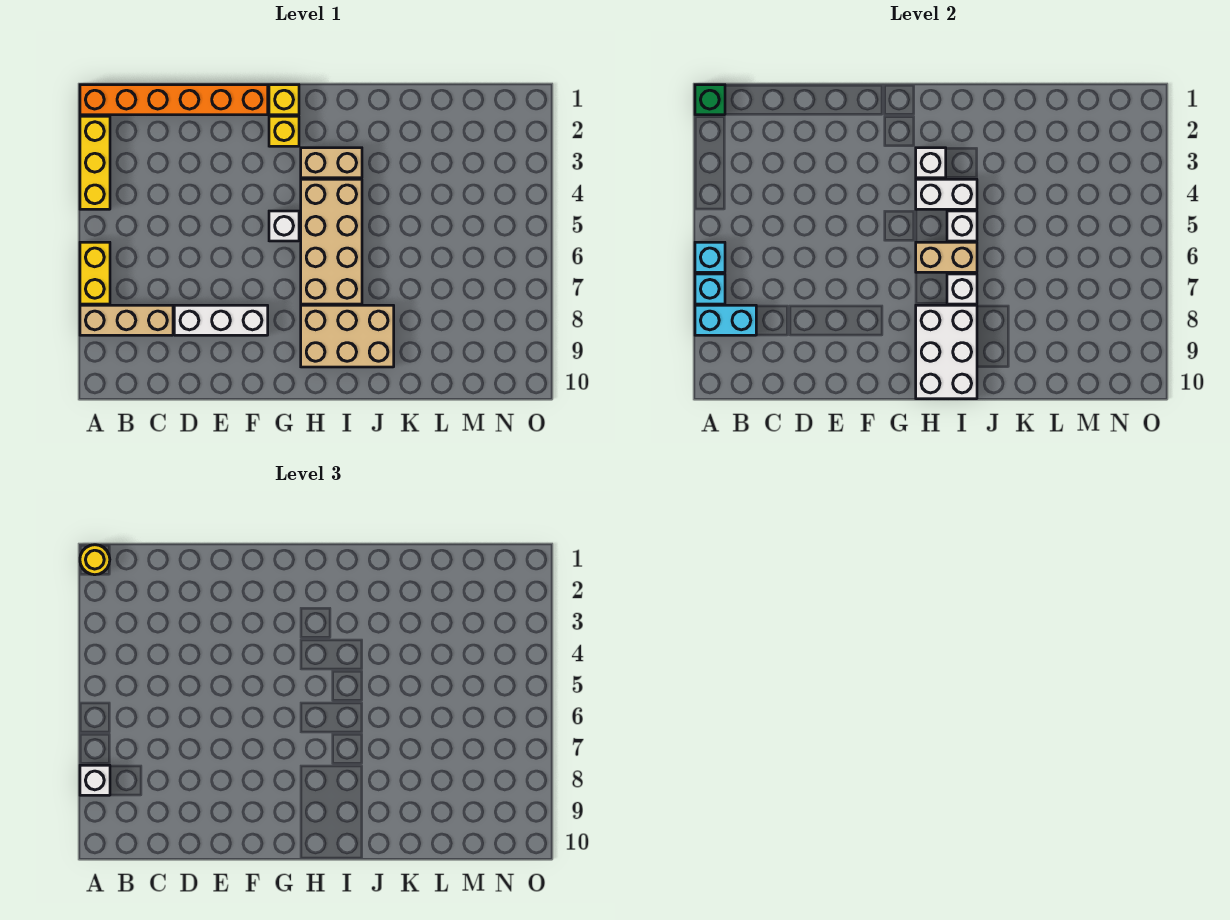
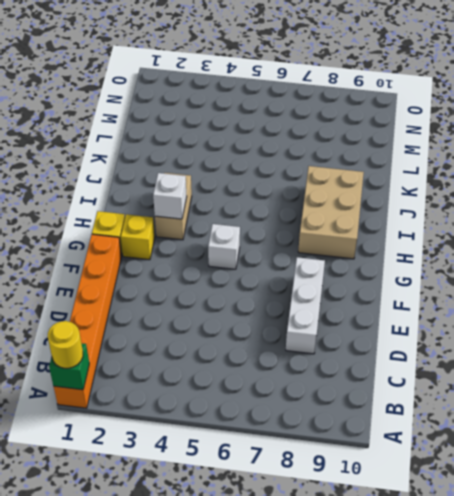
none -> yellow 1x3 brick [80,116,110,209]
none -> yellow 1x2 brick [80,242,110,304]
none -> tan 1x3 brick [80,305,173,335]

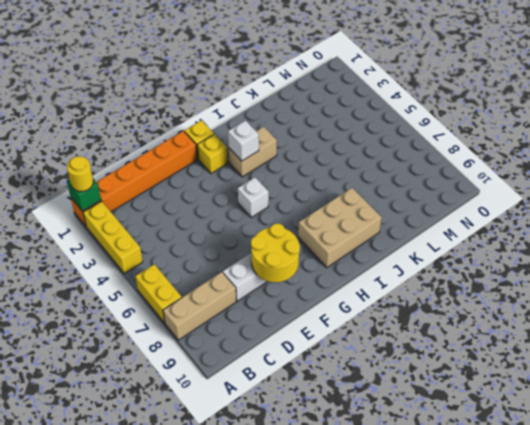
yellow 2x2 round brick [251,224,300,282] -> none
none -> tan 2x4 brick [301,179,362,304]
none -> cyan 1x1 brick [695,242,725,272]
none -> cyan 1x1 brick [695,274,725,304]

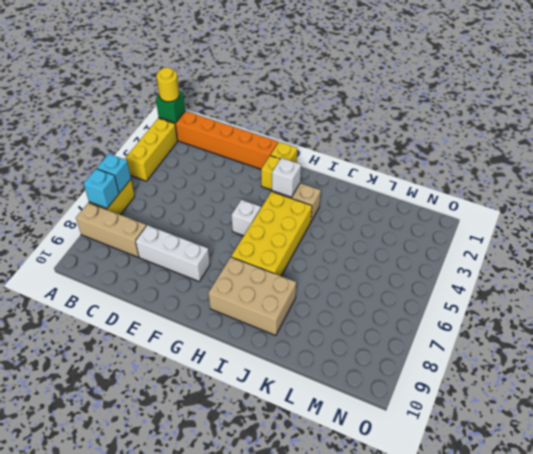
yellow 2x4 brick [231,192,312,276] -> tan 2x4 brick [301,179,362,304]
none -> cyan 1x2 brick [695,305,756,335]
none -> white 1x2 brick [916,179,977,209]
none -> tan 1x2 brick [916,242,977,272]

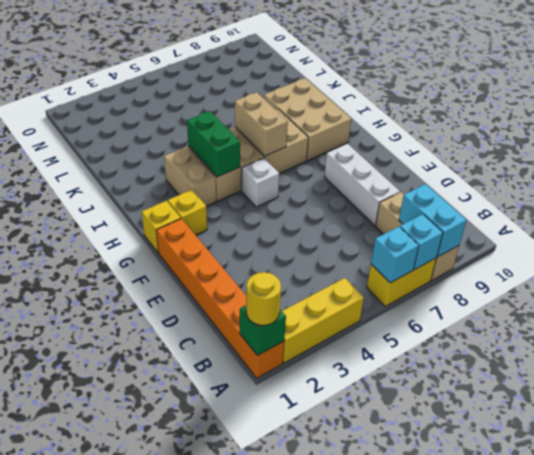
green 1x2 brick [187,111,240,177] -> white 1x2 brick [916,179,977,209]
none -> white 1x1 brick [916,148,946,178]
none -> white 2x3 brick [916,305,977,399]
none -> white 1x1 brick [947,211,977,241]

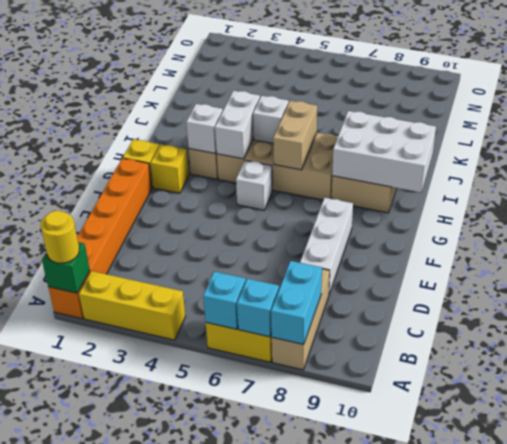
none -> white 1x1 brick [947,274,977,304]
none -> white 1x1 brick [80,765,110,795]

